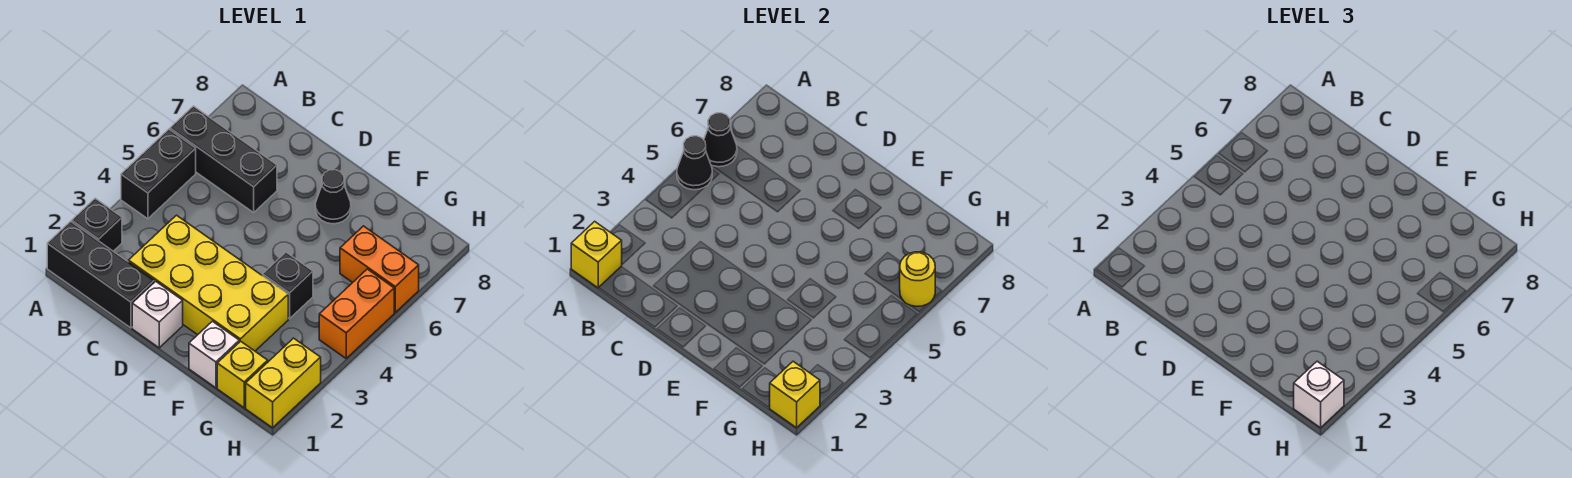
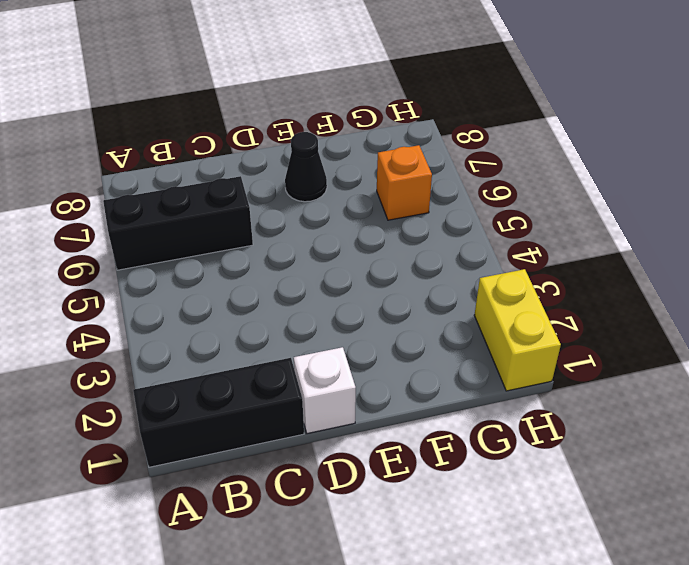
orange 1x1 brick [377,145,432,220] -> orange 1x2 brick [340,226,419,312]
none -> black 1x1 brick [72,198,122,251]
none -> black 1x2 brick [121,129,196,219]
none -> yellow 2x4 brick [128,215,288,351]

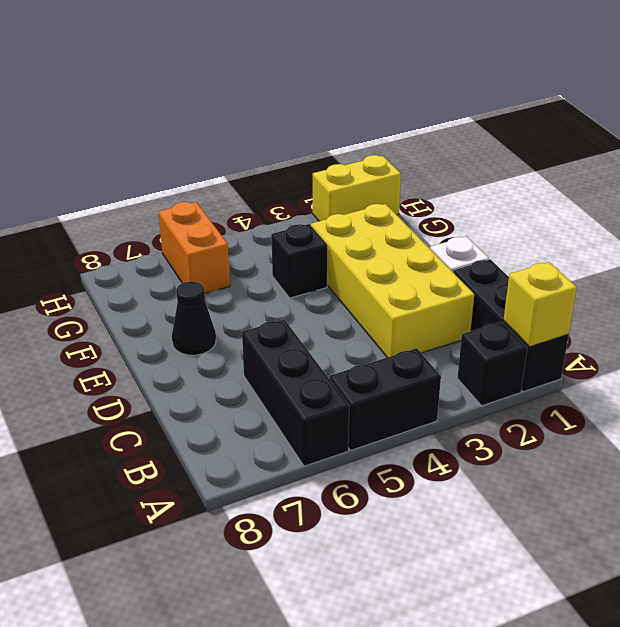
none -> white 1x1 brick [189,321,239,388]
none -> yellow 1x1 brick [217,341,268,408]
none -> orange 1x2 brick [319,269,394,358]

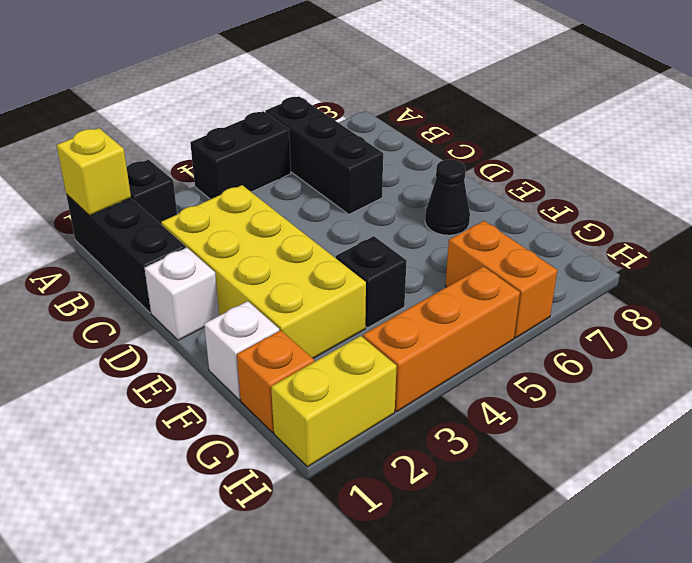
orange 1x1 brick [237,330,314,432] -> yellow 1x1 brick [217,341,268,408]
orange 1x3 brick [363,266,520,411] -> orange 1x2 brick [319,269,394,358]
none -> black 1x1 cone [677,136,712,190]
none -> black 1x1 cone [704,113,737,167]
none -> yellow 1x1 brick [770,361,820,428]

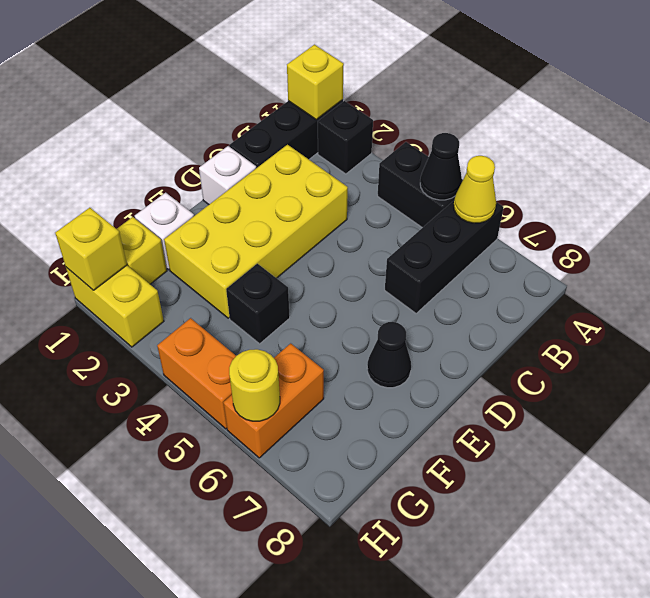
yellow 1x1 cone [454,156,496,223] -> black 1x1 cone [704,113,737,167]
none -> white 1x1 brick [1294,361,1344,428]

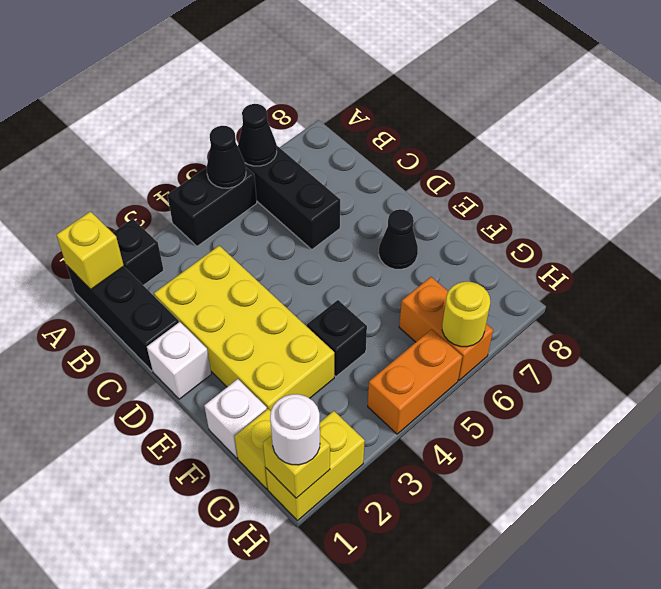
white 1x1 round brick [270,394,320,465] -> white 1x1 brick [1294,361,1344,428]

